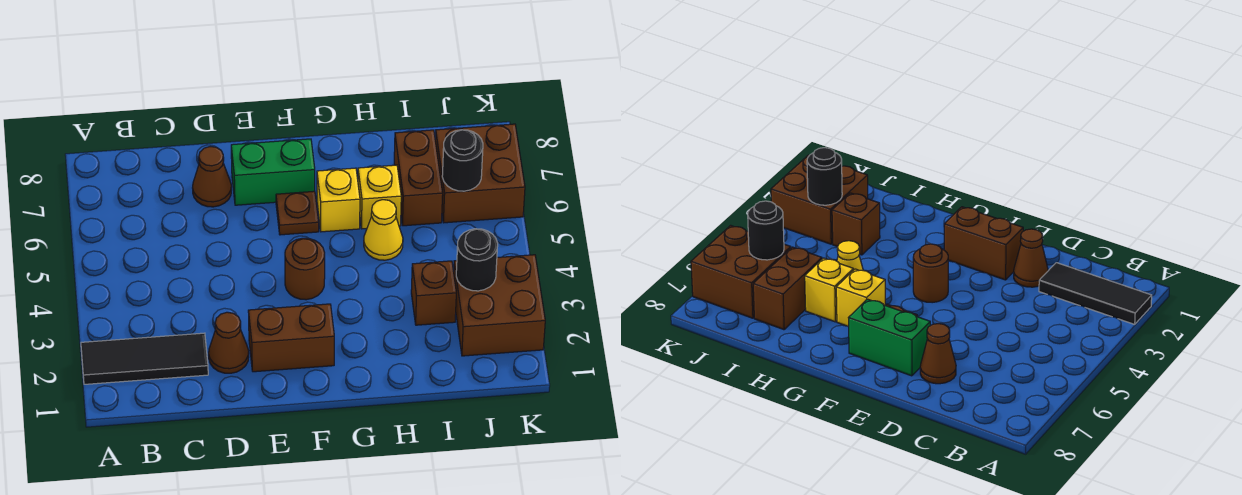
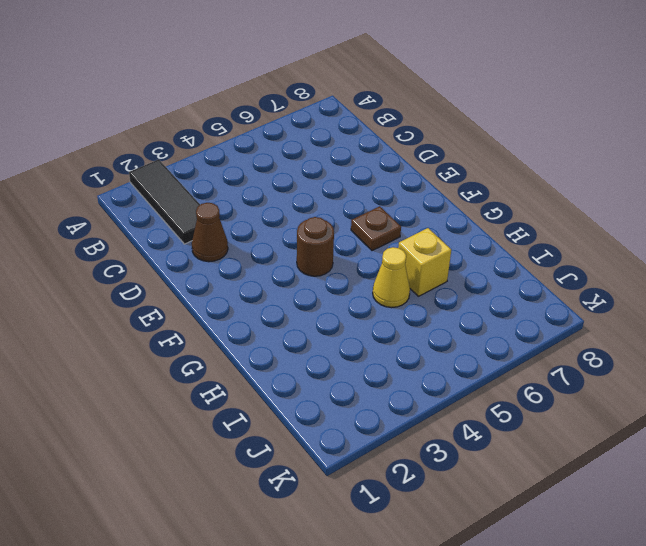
none -> brown 1x1 cone [193,147,231,207]
none -> brown 1x2 brick [248,304,334,372]
none -> green 1x2 brick [231,139,315,205]

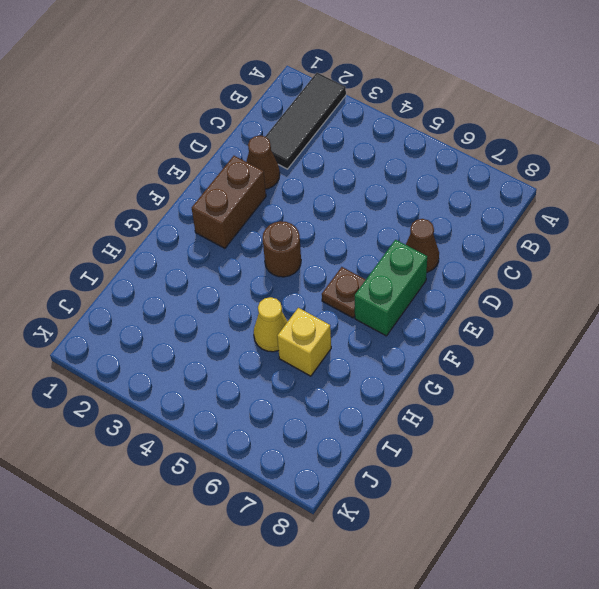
none -> yellow 1x1 brick [317,168,360,232]
none -> brown 1x1 brick [411,261,456,325]
none -> brown 1x2 brick [394,130,443,226]

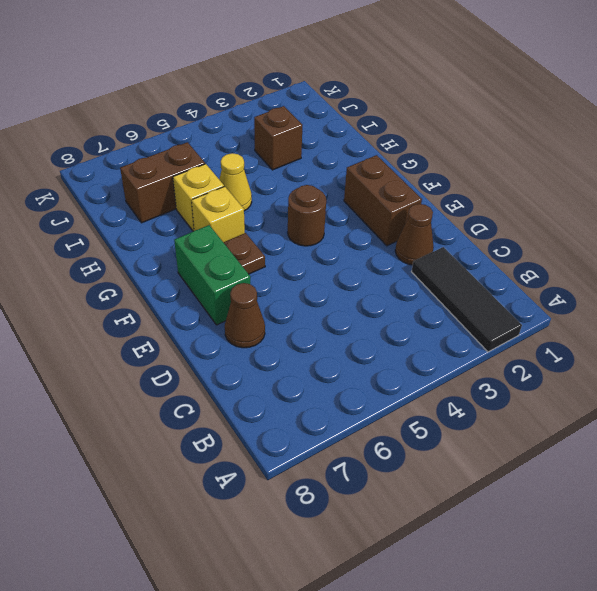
none -> brown 2x2 brick [454,255,545,356]
none -> brown 2x2 brick [435,124,525,223]
none -> black 1x1 round brick [456,229,498,291]

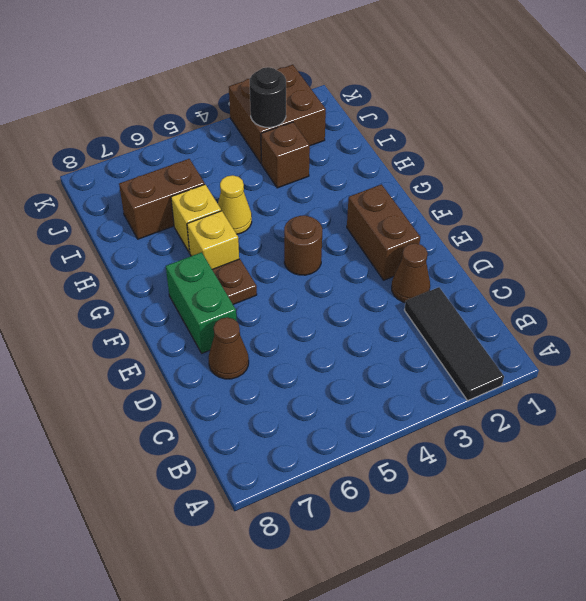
none -> brown 2x2 brick [435,124,525,223]
none -> black 1x1 round brick [442,130,483,191]

